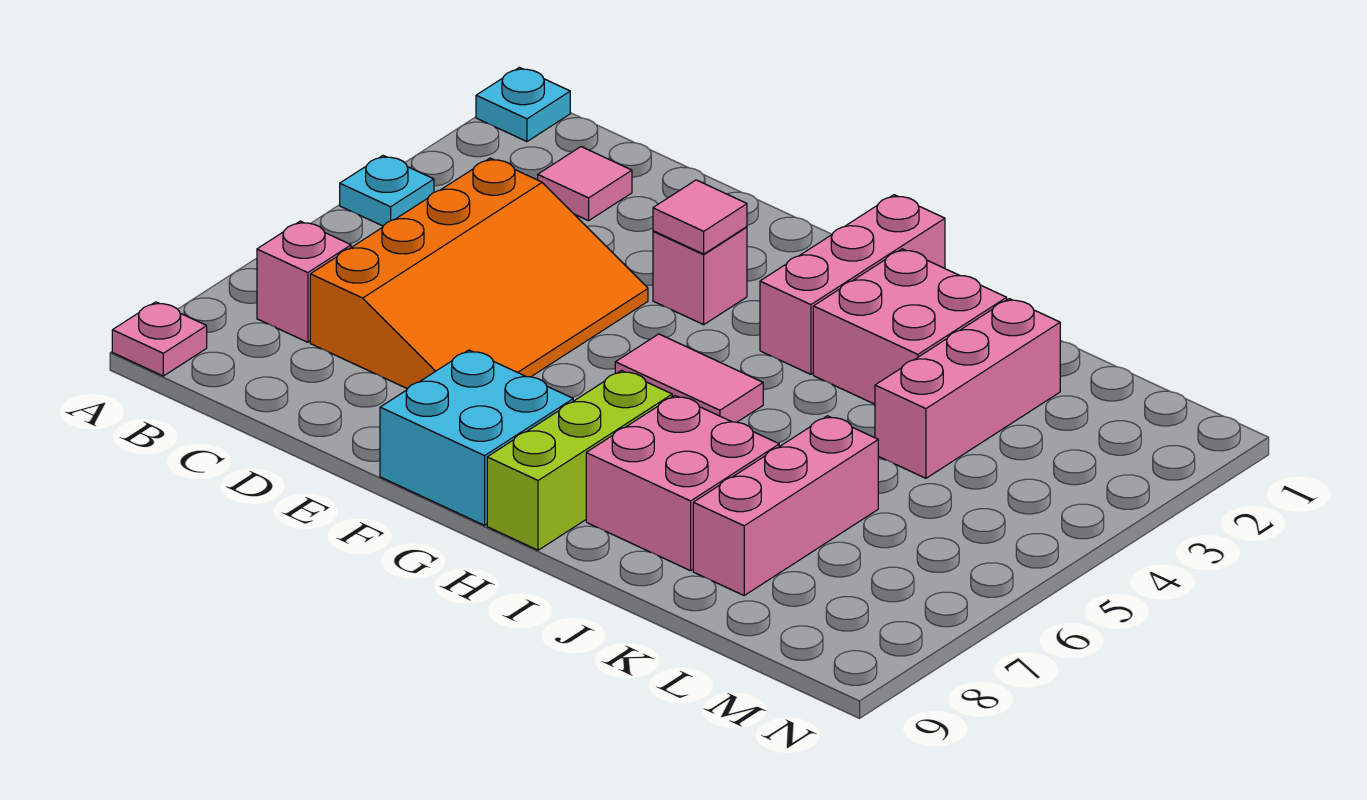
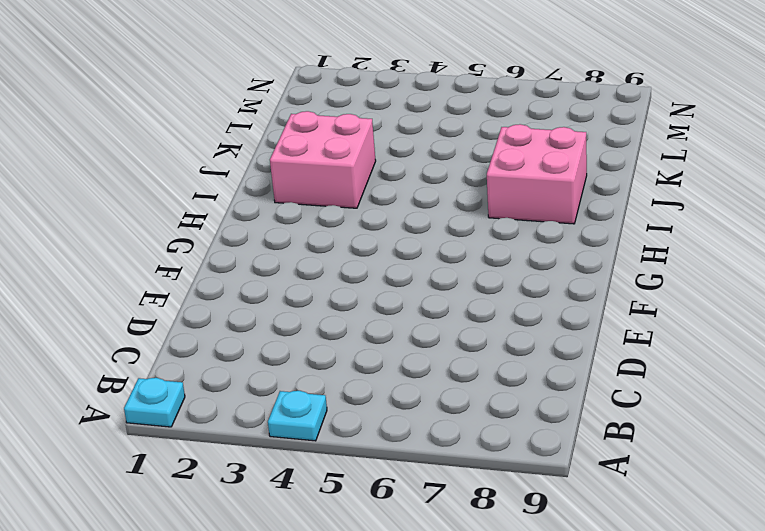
none -> pink 1x1 plate [112,302,207,376]
none -> pink 1x1 brick [257,221,351,342]
none -> pink 1x1 tile [538,147,632,221]

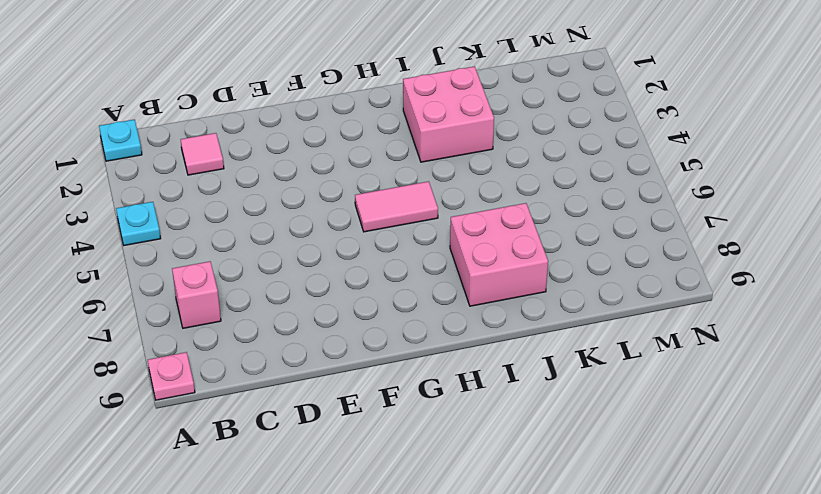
none -> orange 3x4 slope [310,158,648,389]
none -> pink 1x1 brick [653,227,747,325]
none -> cyan 2x2 brick [380,350,573,525]

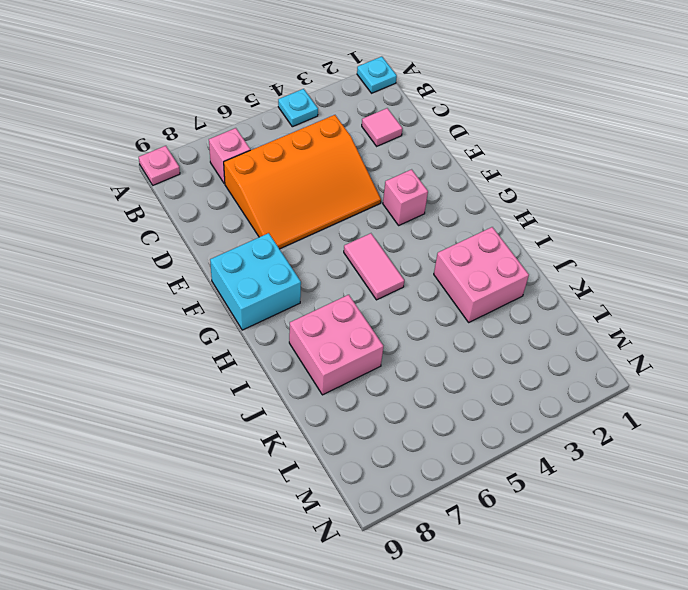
none -> pink 1x3 brick [760,195,945,374]
none -> lime 1x3 brick [487,371,672,550]
none -> pink 1x3 brick [875,299,1060,478]

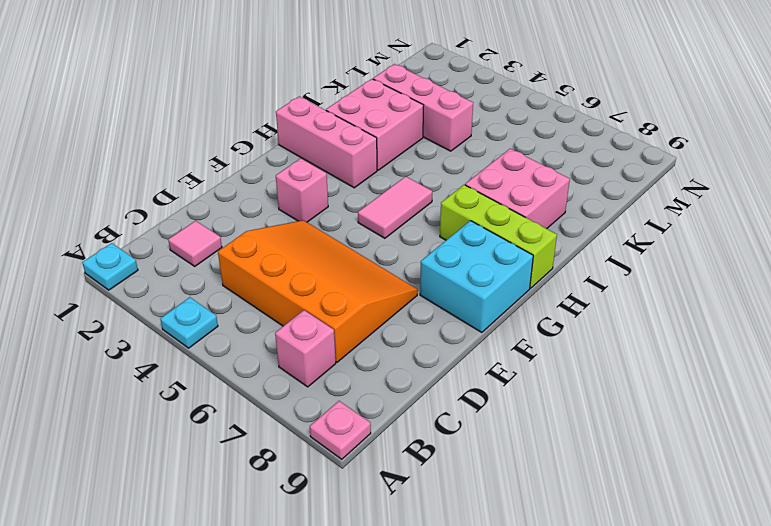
none -> pink 1x3 brick [693,416,878,595]
none -> pink 1x1 tile [653,180,747,254]

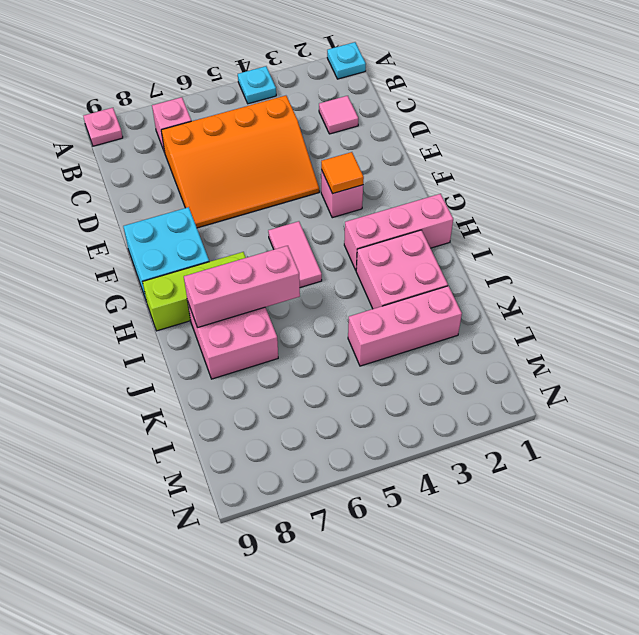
orange 1x1 tile [321,152,364,194] -> pink 1x1 tile [653,180,747,254]
pink 1x3 brick [184,246,300,328] -> pink 1x3 brick moved to [693,416,878,595]

